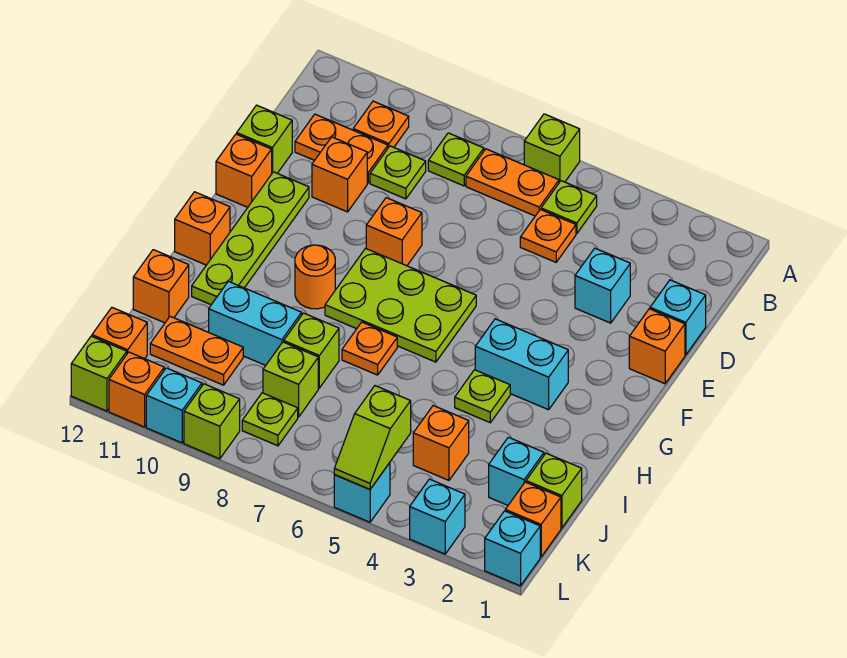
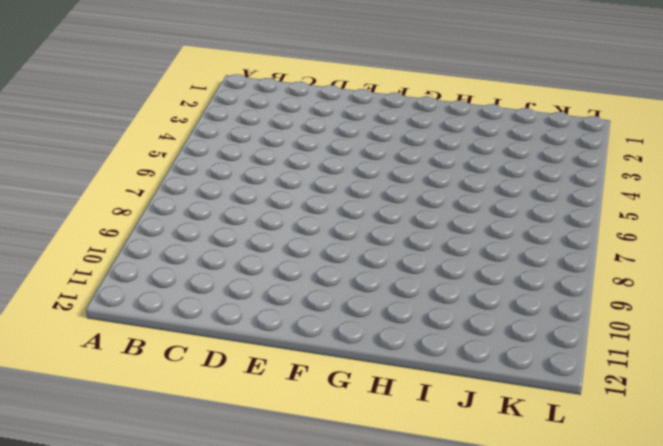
none -> lime 1x1 brick [524,114,580,182]
none -> lime 1x1 plate [541,181,597,234]
none -> orange 1x2 plate [466,149,559,216]
none -> lime 1x1 plate [428,133,484,186]

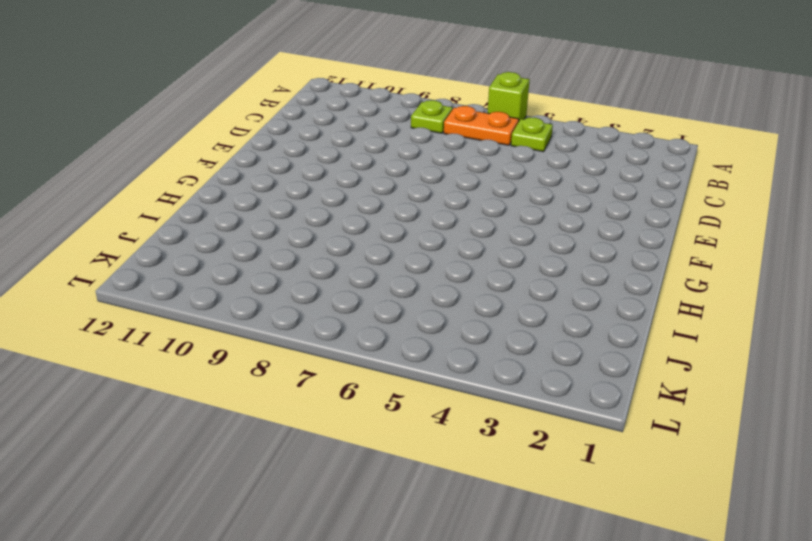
none -> orange 1x1 plate [353,101,409,148]
none -> orange 1x1 plate [520,209,576,262]
none -> lime 1x1 plate [370,146,426,199]
none -> orange 1x2 plate [295,114,388,183]

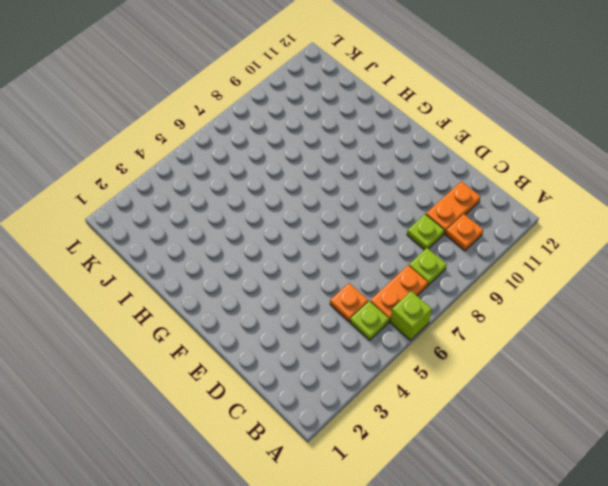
none -> cyan 1x1 brick [650,280,706,355]
none -> cyan 1x1 brick [575,248,630,323]
none -> orange 1x1 brick [312,137,367,212]
none -> lime 1x1 brick [237,105,292,173]

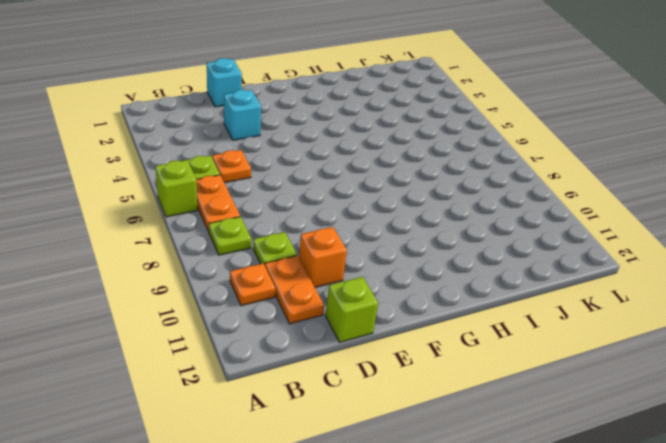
none -> orange 1x1 brick [629,309,685,384]
none -> orange 1x1 brick [366,198,422,266]
none -> lime 1x4 plate [192,172,309,305]
none -> orange 1x1 brick [216,134,272,207]

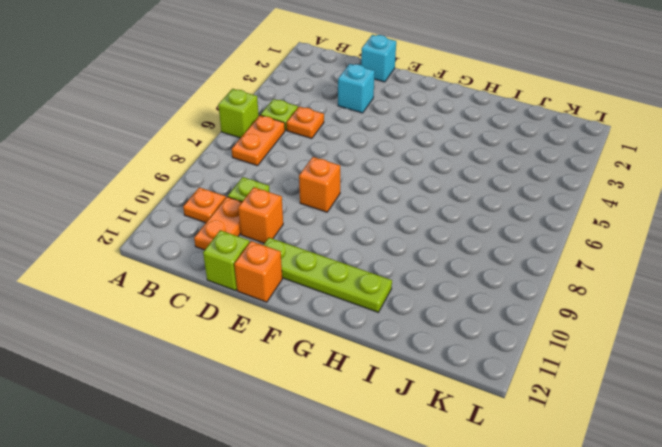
none -> lime 1x1 plate [428,133,484,186]
none -> orange 1x1 brick [629,309,685,384]
none -> lime 2x3 plate [325,249,476,362]
none -> cyan 1x2 brick [475,319,568,410]

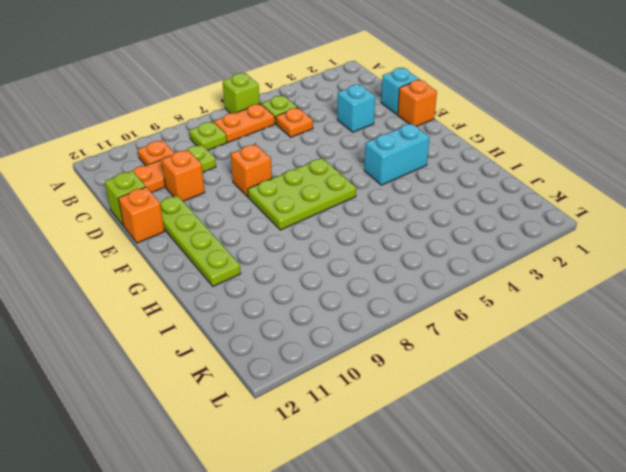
none -> orange 1x1 round brick [295,245,335,309]
none -> orange 1x1 brick [175,192,230,265]
none -> lime 1x1 plate [455,370,510,423]
none -> orange 1x1 plate [342,322,397,375]

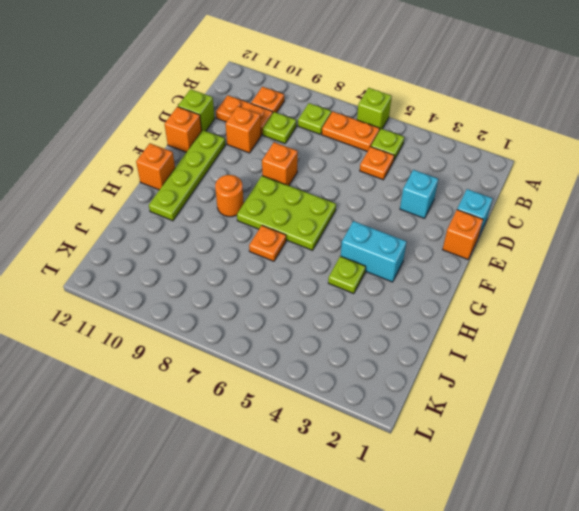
none -> lime 1x1 brick [284,313,339,388]
none -> cyan 1x2 brick [209,281,302,365]
none -> orange 1x1 brick [133,250,189,323]
none -> lime 1x1 brick [526,453,582,528]

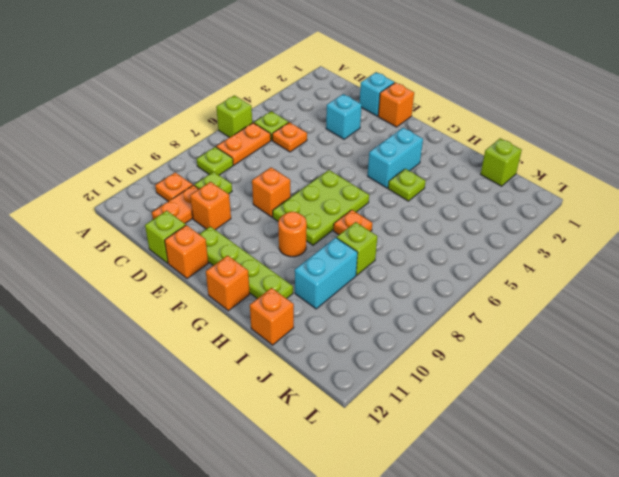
none -> cyan 1x1 brick [489,437,544,505]
none -> orange 1x1 brick [413,406,469,480]
none -> lime 1x1 brick [263,342,318,417]
none -> orange 1x2 plate [150,316,243,385]

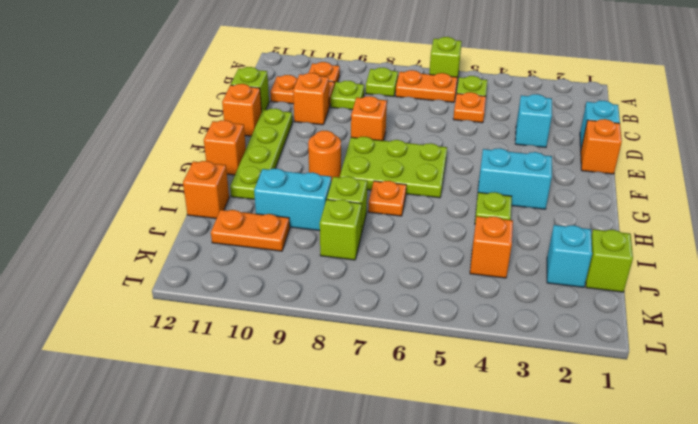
none -> orange 1x1 brick [505,482,561,557]
none -> lime 1x1 plate [242,393,298,446]
none -> orange 1x1 brick [92,308,147,359]
none -> cyan 1x1 brick [485,511,540,586]

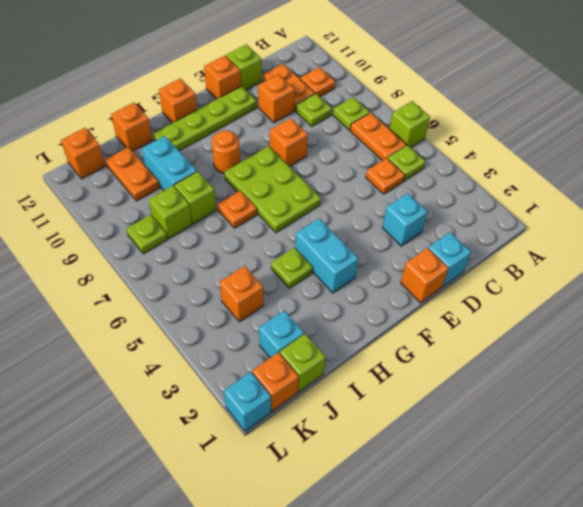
none -> cyan 1x1 brick [410,479,465,554]
none -> cyan 1x1 brick [334,463,390,522]
none -> lime 1x1 brick [184,384,240,459]
none -> cyan 1x1 brick [146,368,202,443]

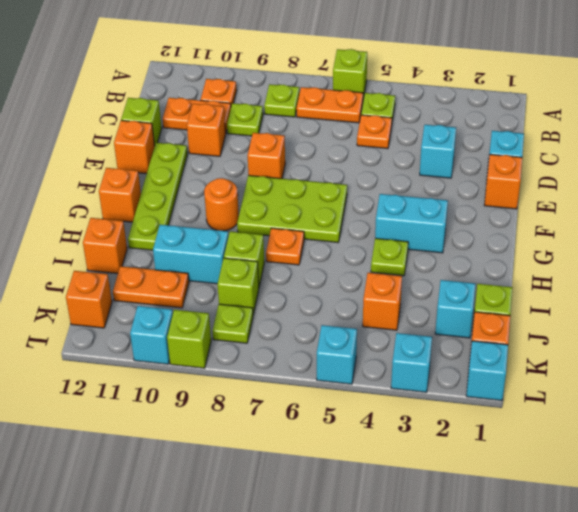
none -> orange 1x1 brick [109,352,164,427]
none -> lime 1x1 brick [71,336,127,411]
none -> lime 1x2 slope [334,386,411,489]

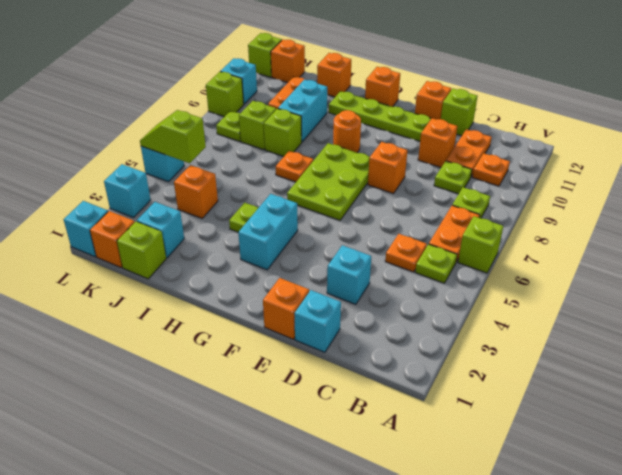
none -> orange 1x1 brick [109,352,164,427]

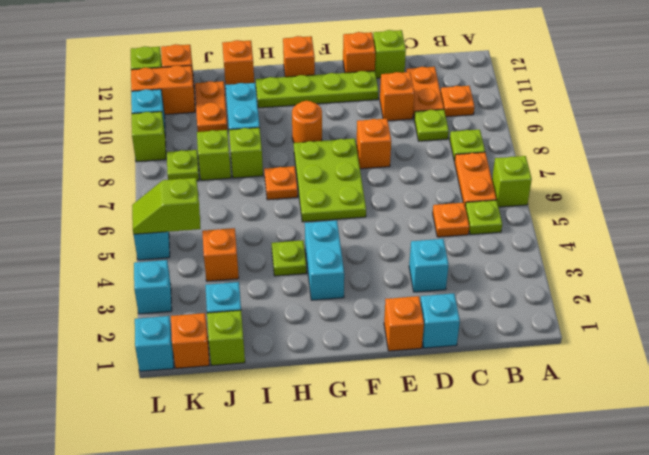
orange 1x2 brick [131,66,195,114] -> orange 1x1 brick [109,352,164,427]

